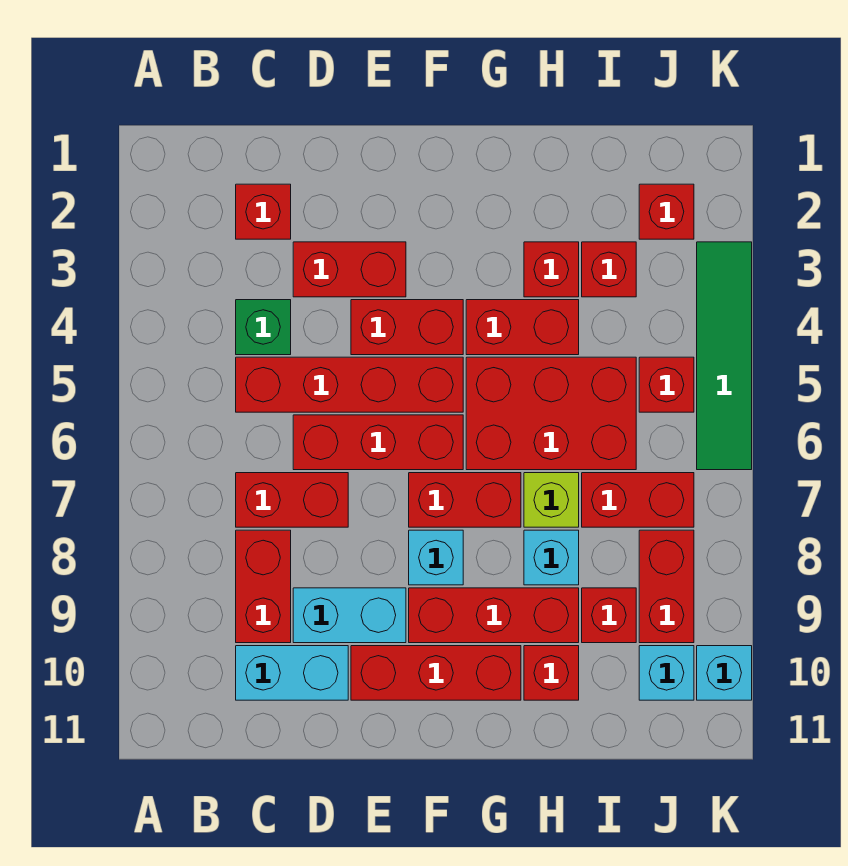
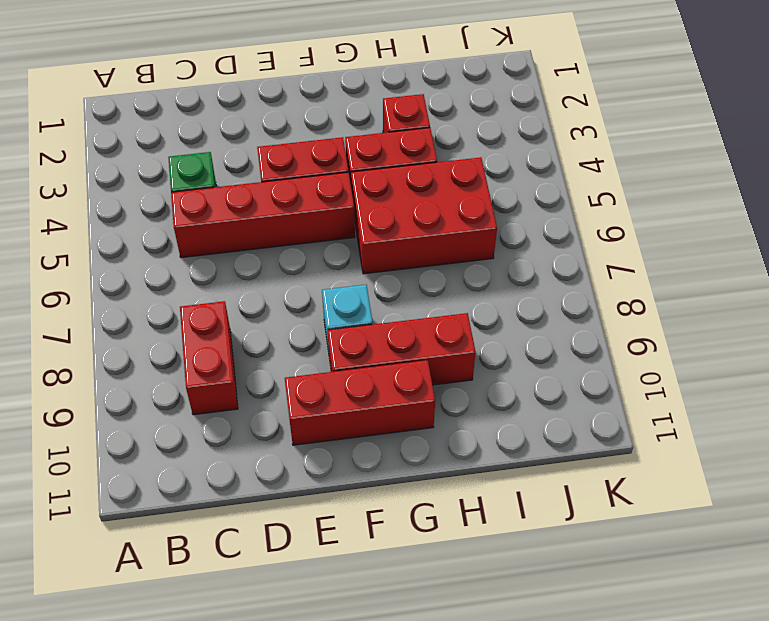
none -> red 1x1 brick [236,184,291,239]
none -> red 1x2 brick [236,473,348,527]
none -> cyan 1x2 brick [236,646,348,700]

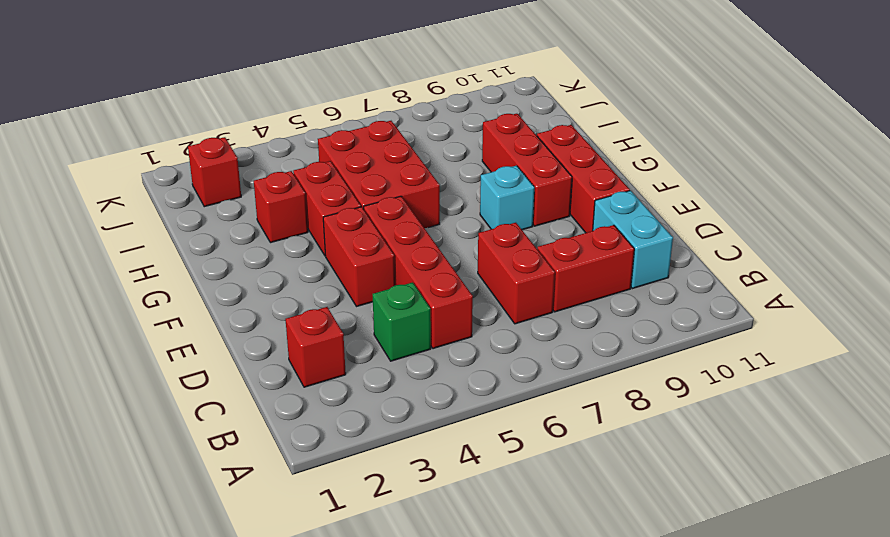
none -> red 1x2 brick [293,242,406,297]
none -> red 1x3 brick [293,415,463,470]
none -> cyan 1x2 brick [293,588,406,643]

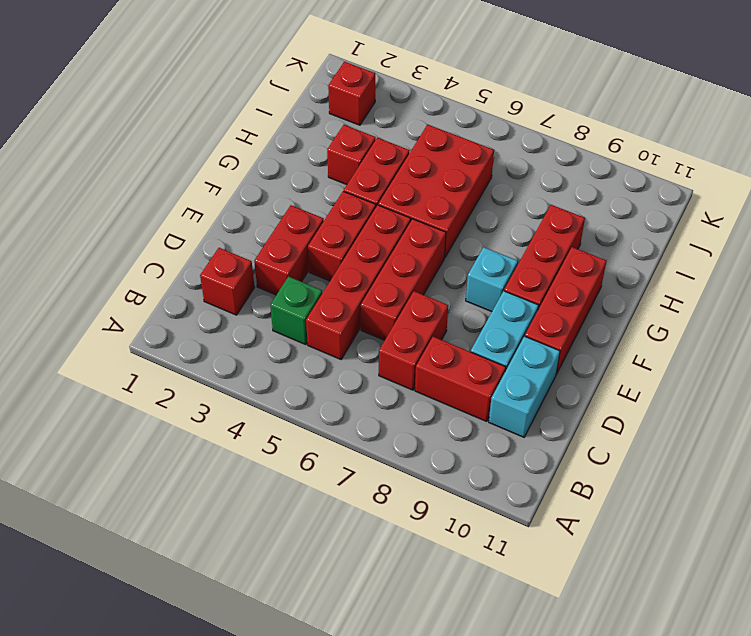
none -> red 1x2 brick [409,473,521,527]
none -> lime 1x1 brick [524,473,579,527]
none -> cyan 1x1 brick [524,530,579,585]

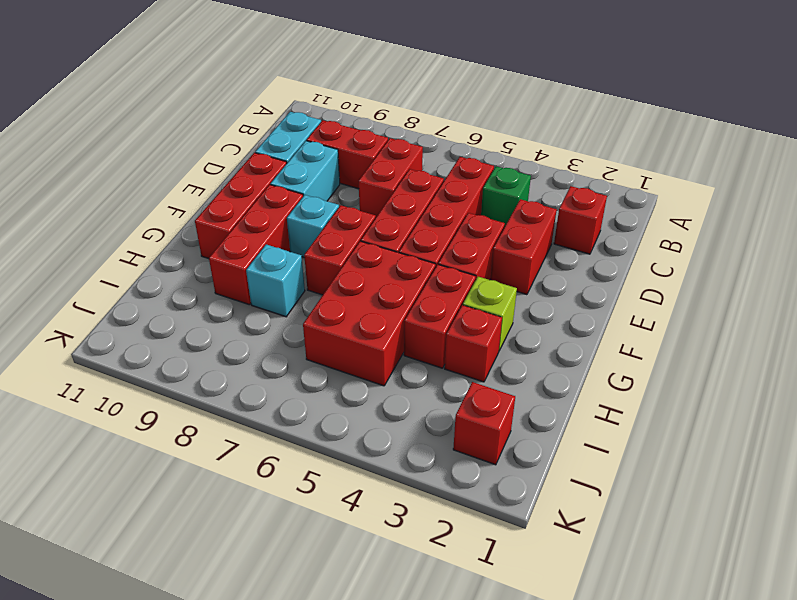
lime 1x1 brick [463,277,517,350] -> lime 1x1 brick moved to [524,473,579,527]
none -> red 1x1 brick [524,646,579,700]
none -> red 1x1 brick [582,242,636,297]
none -> red 1x2 brick [582,473,694,527]

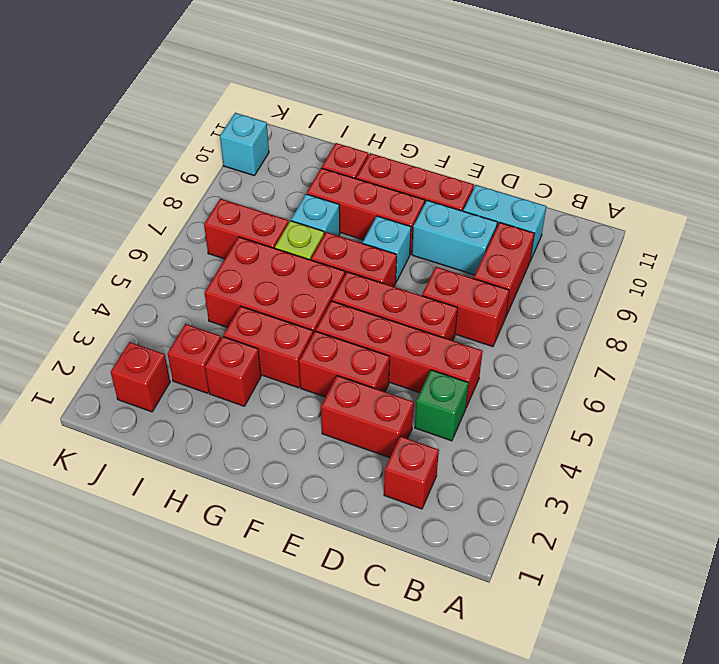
none -> red 1x1 brick [582,588,636,643]
none -> red 1x1 brick [639,357,694,412]
none -> red 1x2 brick [639,530,694,643]

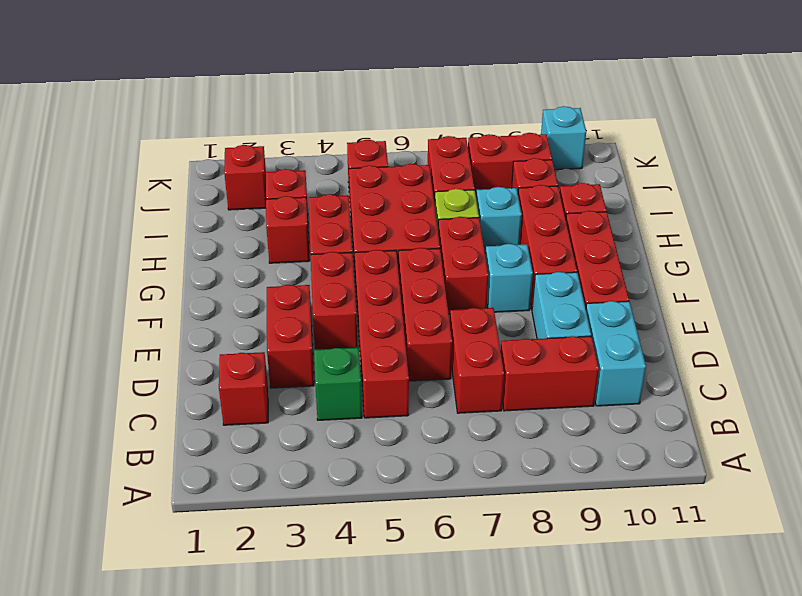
none -> cyan 1x1 brick [639,646,694,700]
none -> green 1x4 tile [697,242,752,470]

